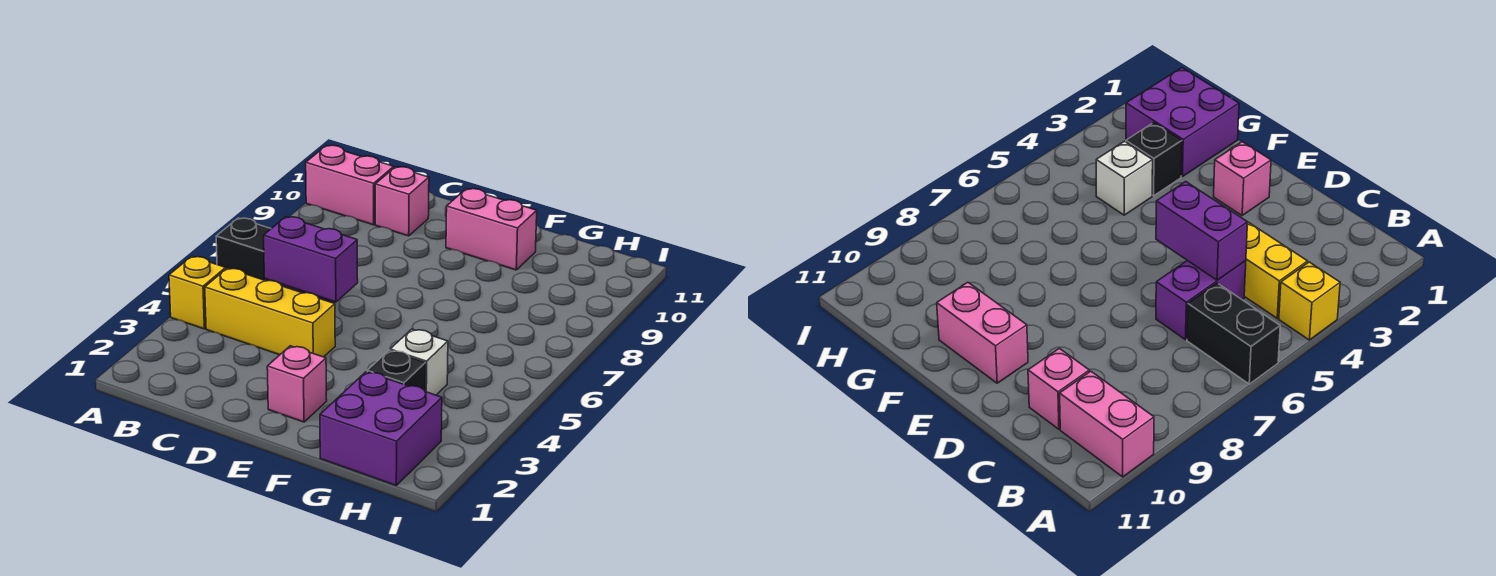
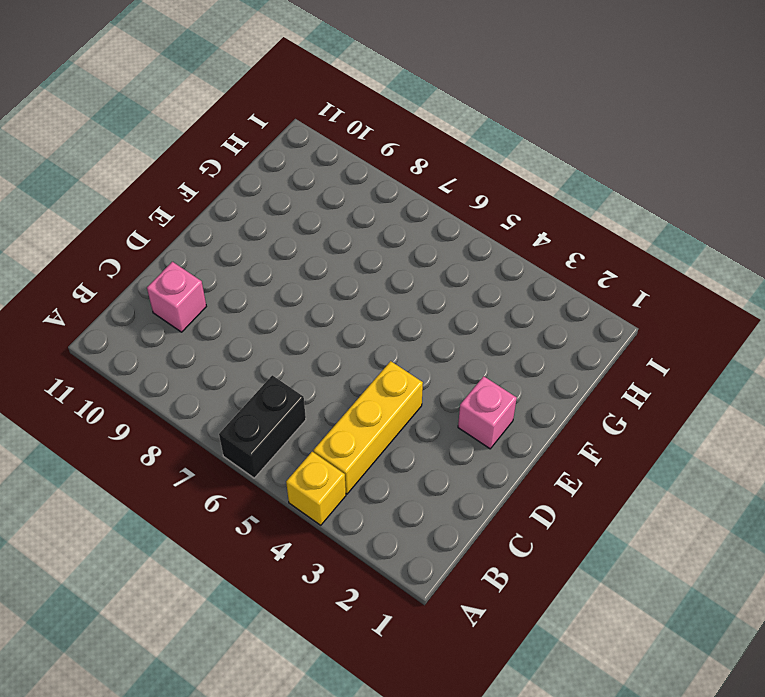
none -> pink 1x2 brick [306,145,394,225]
none -> purple 1x2 brick [1156,261,1246,340]
none -> pink 1x2 brick [446,189,537,270]

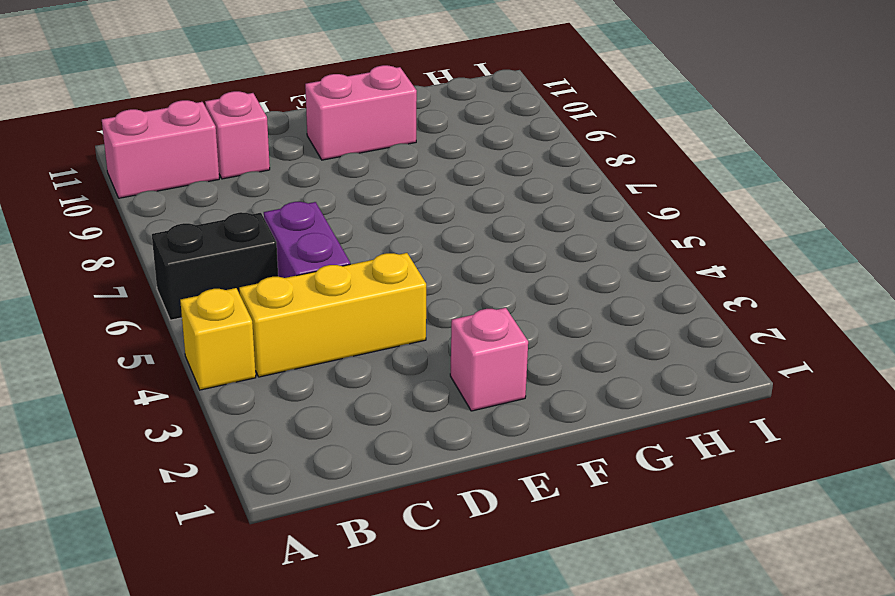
none -> purple 2x2 brick [320,372,442,485]
none -> black 1x1 brick [367,350,426,390]
none -> white 1x1 brick [390,329,448,395]

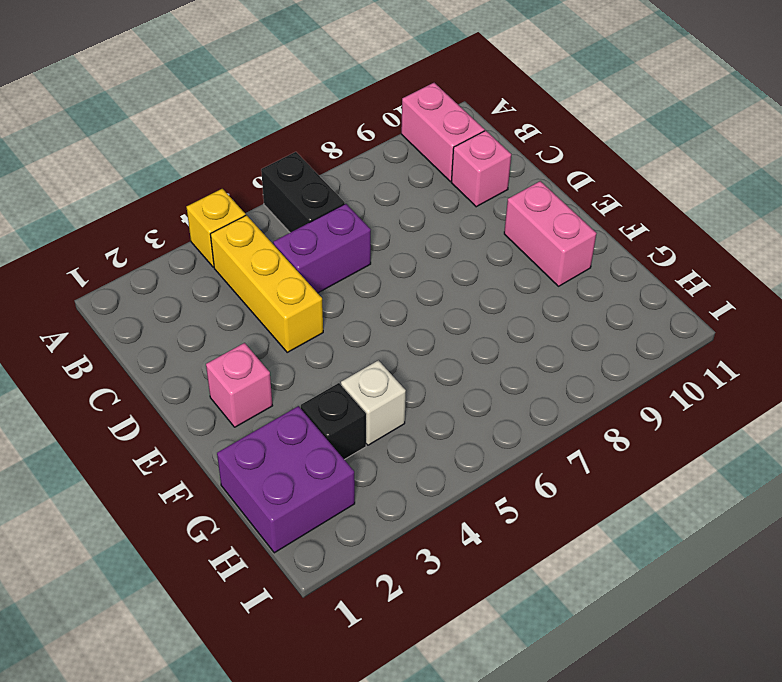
none -> purple 1x2 brick [264,217,358,302]

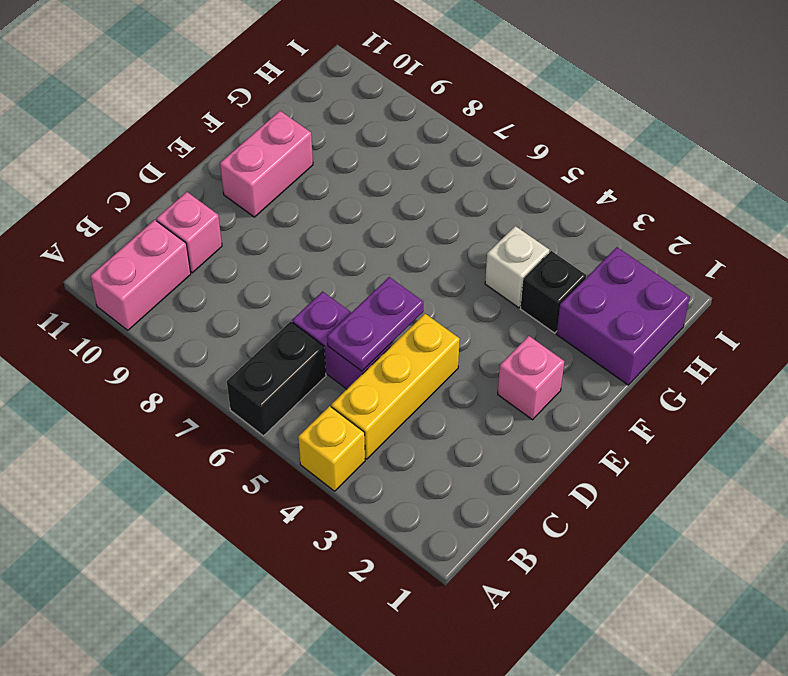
purple 1x2 plate [327,277,423,371] -> purple 1x2 brick [264,217,358,302]

